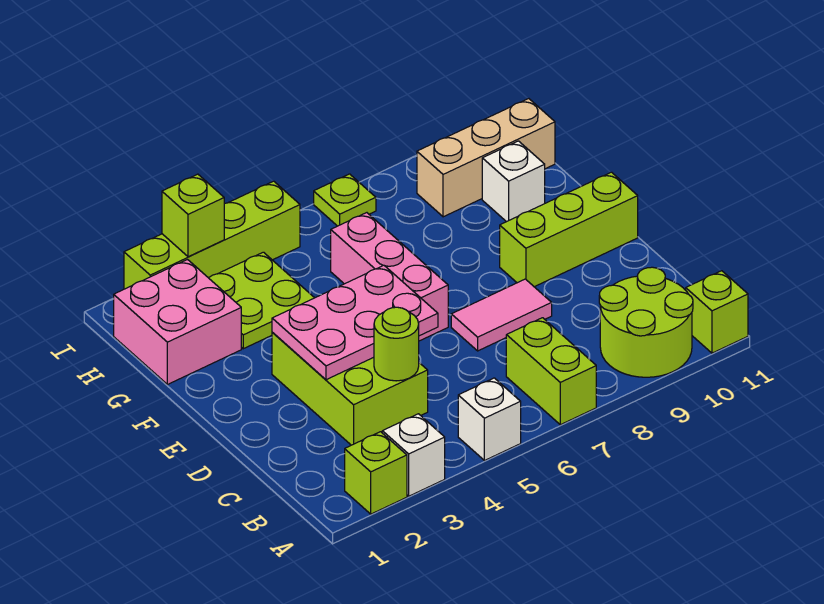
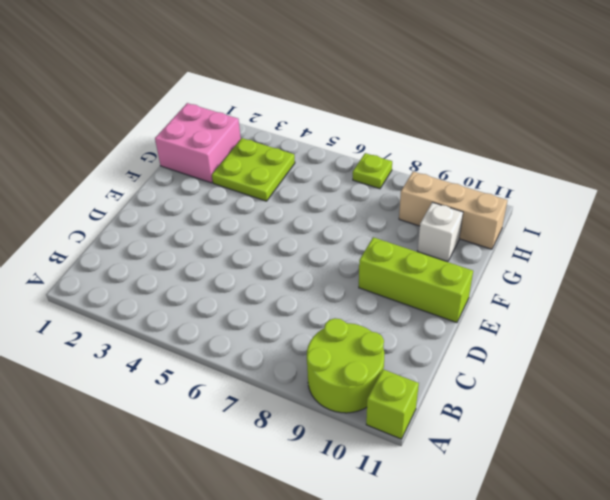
none -> lime 1x1 brick [345,432,407,514]
none -> white 1x1 brick [382,414,445,496]
none -> white 1x1 brick [458,378,521,461]

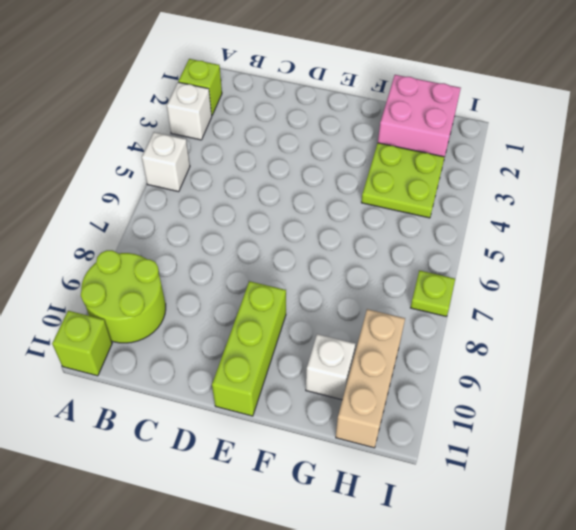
none -> lime 1x2 brick [506,318,596,425]
none -> lime 2x3 brick [272,333,428,445]
none -> pink 1x2 tile [451,279,552,351]

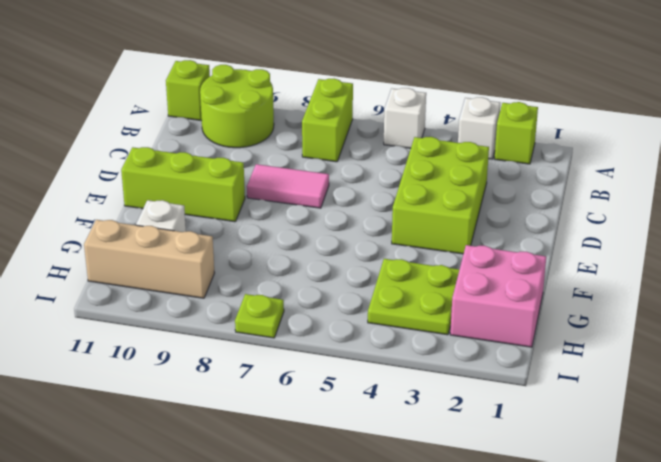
none -> pink 1x3 brick [331,213,448,341]
none -> lime 1x4 brick [124,181,300,289]
none -> lime 1x1 round brick [374,307,419,381]

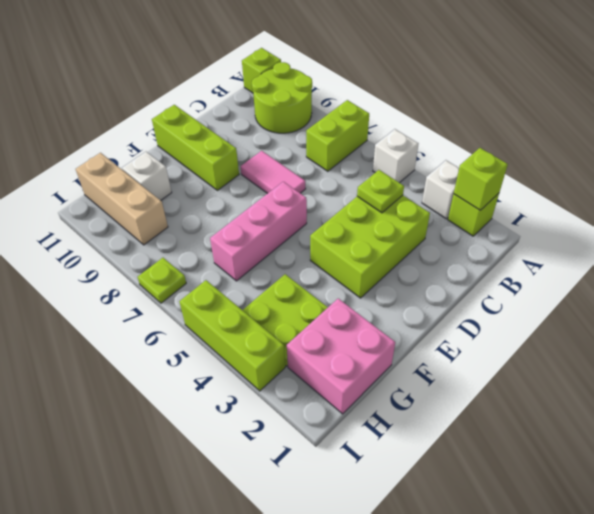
lime 1x1 brick [454,148,508,210] -> lime 1x1 brick moved to [162,174,224,257]
lime 1x1 plate [357,170,404,213] -> lime 1x1 round brick [374,307,419,381]
lime 1x3 brick [179,280,285,391] -> lime 1x4 brick [124,181,300,289]
none -> pink 2x3 plate [272,265,438,380]

